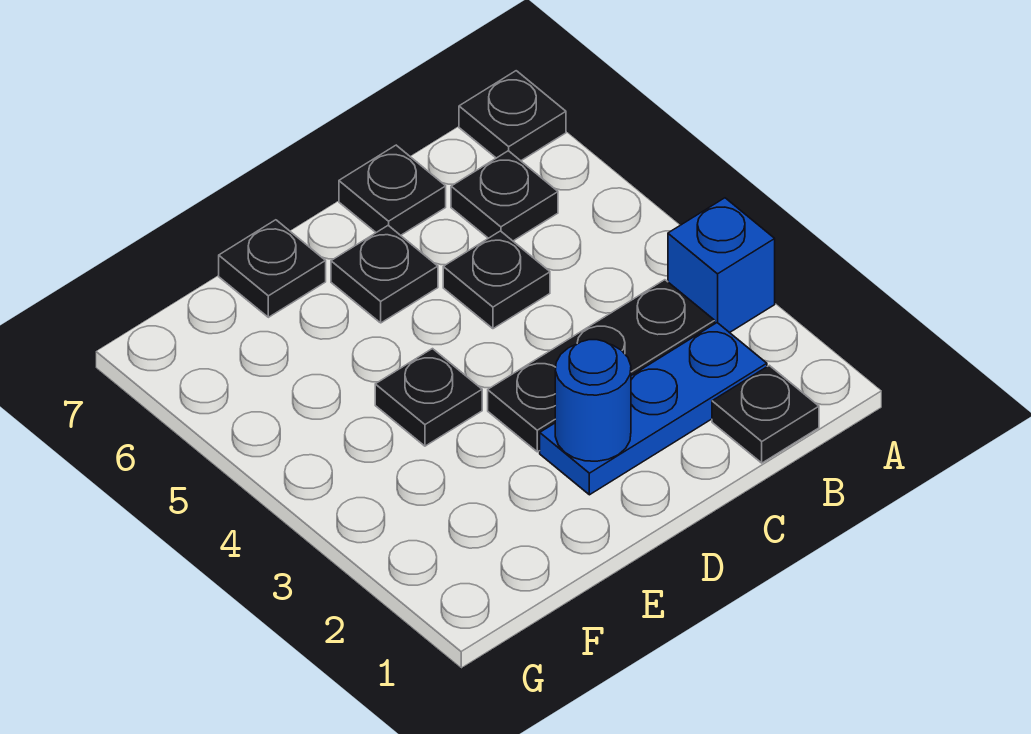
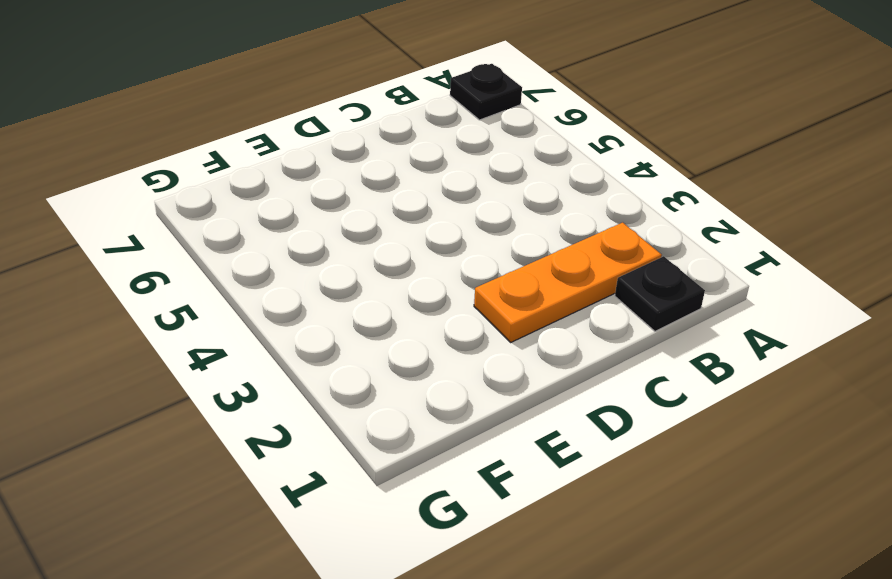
orange 1x3 plate [474,223,662,342] -> blue 1x3 plate [540,323,767,495]
none -> blue 1x1 brick [668,198,775,333]
none -> black 1x3 plate [488,280,715,452]
none -> black 1x1 plate [451,151,558,241]

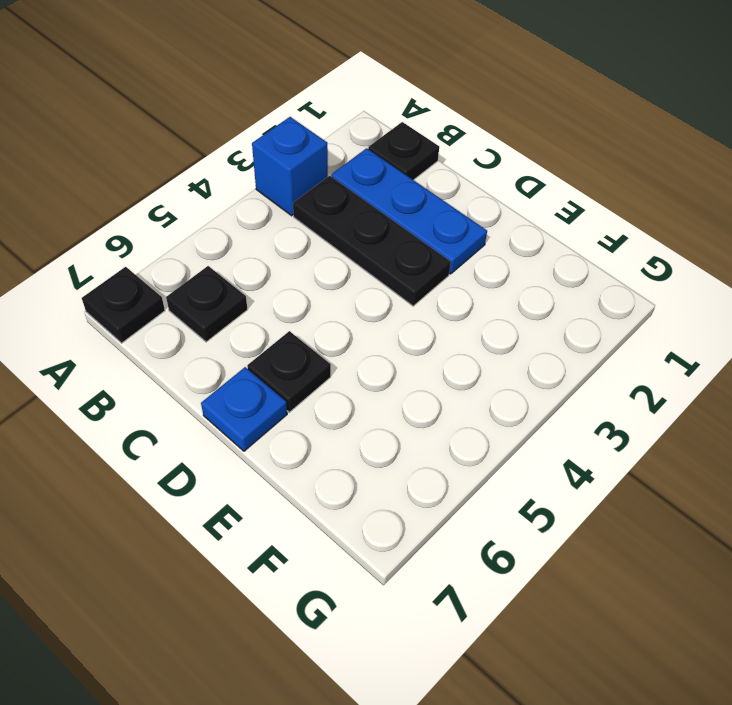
blue 1x1 plate [201,367,287,451] -> none
none -> black 1x1 plate [443,231,550,329]
none -> black 1x1 plate [339,145,446,235]
none -> black 1x1 plate [375,349,482,446]

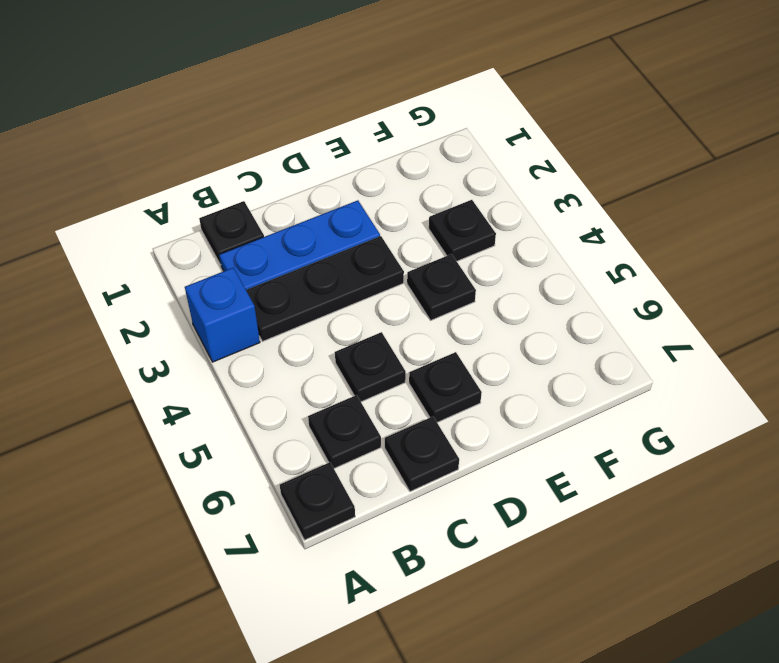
black 1x1 plate [429,200,496,261] -> black 1x1 plate moved to [219,220,326,317]
none -> blue 1x1 round brick [555,340,631,461]

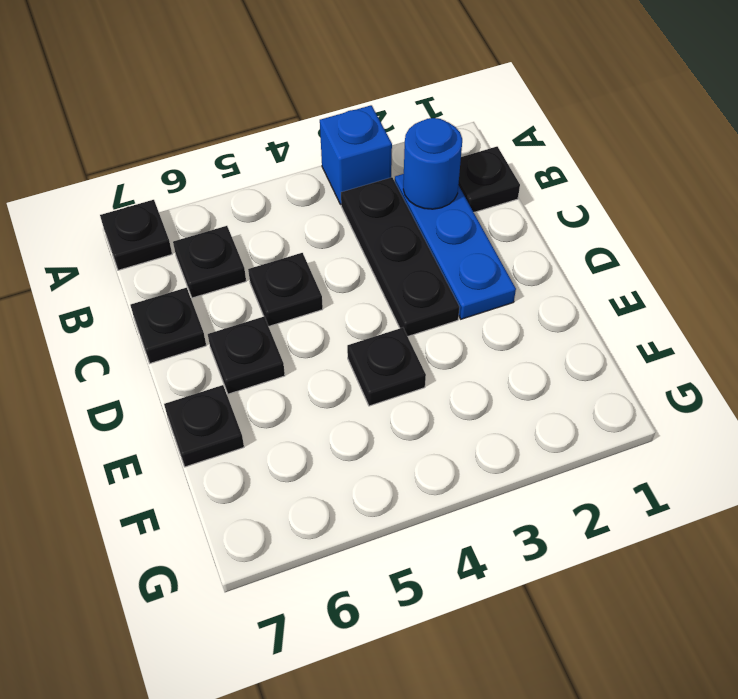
blue 1x1 round brick [403,118,462,209] -> blue 1x1 round brick moved to [555,340,631,461]

